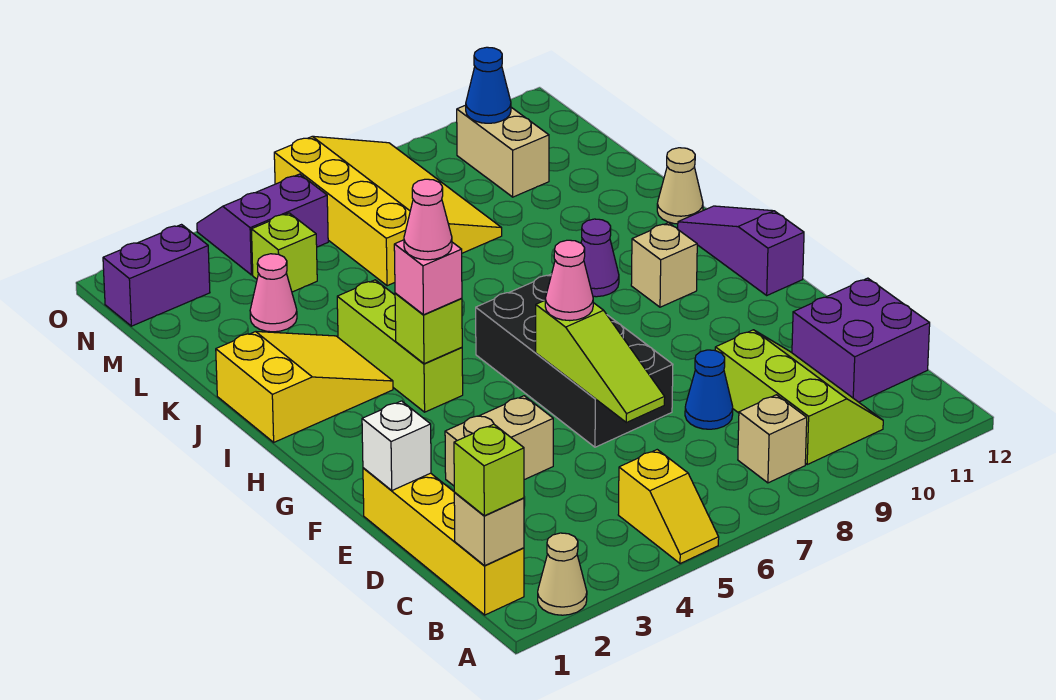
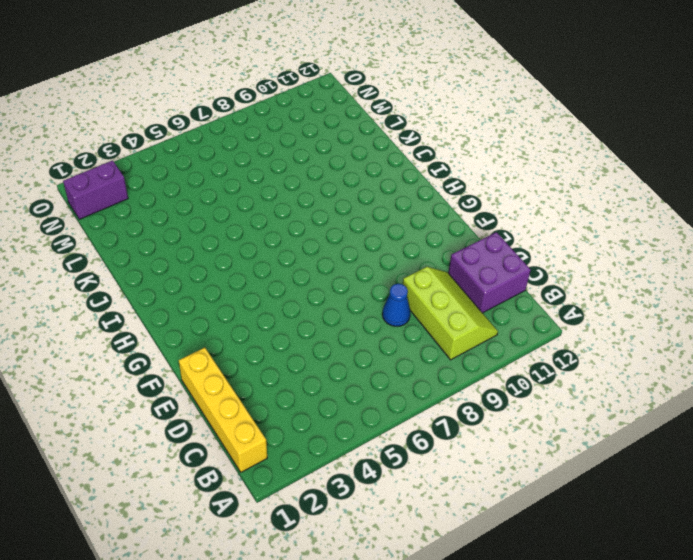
none -> tan 1x1 cone [538,533,587,615]
none -> yellow 1x2 slope [618,450,719,564]
none -> tan 1x1 brick [738,395,807,483]
none -> tan 1x2 brick [445,396,553,486]

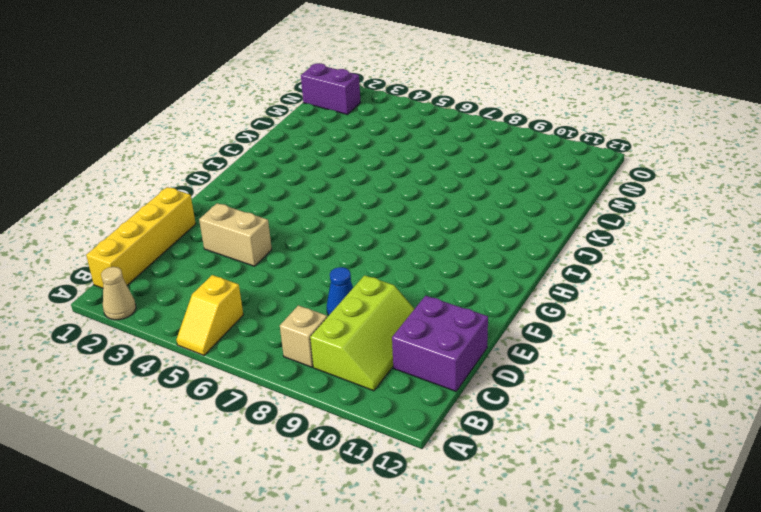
none -> black 2x4 brick [476,274,673,447]
none -> purple 1x3 slope [678,206,804,295]
none -> lime 1x3 brick [337,280,463,412]
none -> tan 1x1 brick [631,223,697,307]

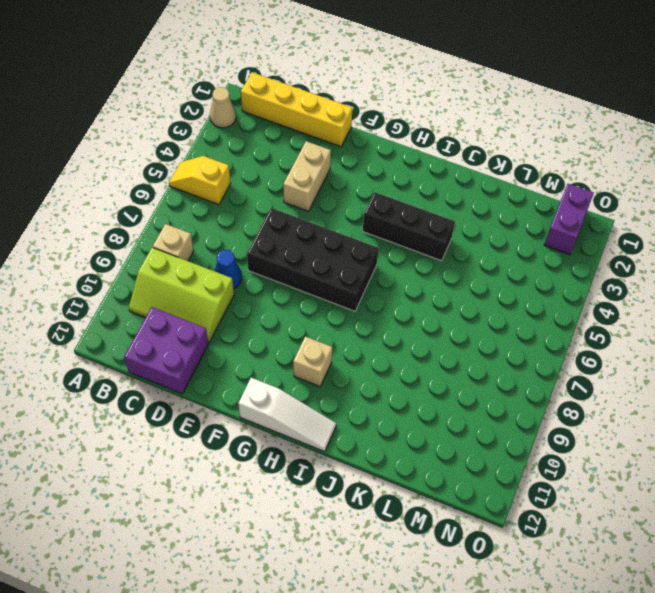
white 1x3 slope [238,378,336,452] -> purple 1x3 slope [678,206,804,295]
black 1x3 brick [363,192,455,261] -> lime 1x3 brick [337,280,463,412]
none -> yellow 2x3 slope [216,332,393,442]
none -> purple 1x1 cone [581,219,619,297]
none -> tan 1x1 cone [657,148,703,224]
none -> pink 1x1 cone [250,254,297,332]

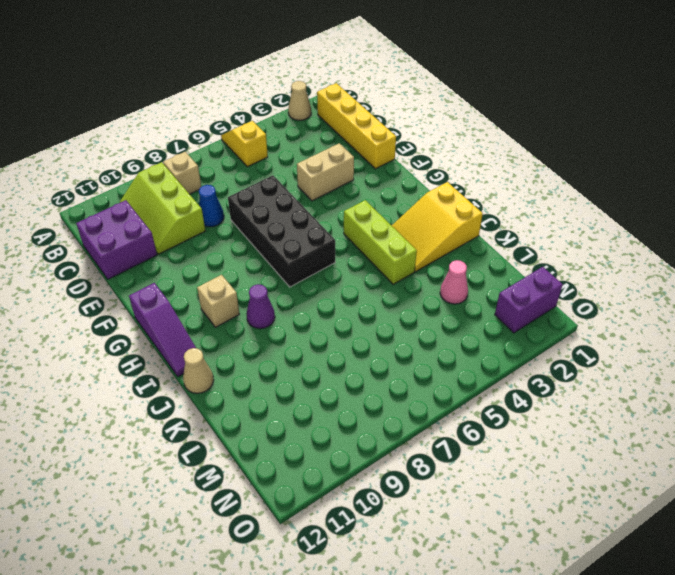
none -> yellow 3x4 slope [274,136,502,286]
none -> lime 1x1 brick [251,213,317,292]
none -> tan 1x2 brick [457,105,549,197]
none -> purple 2x2 slope [197,174,328,275]

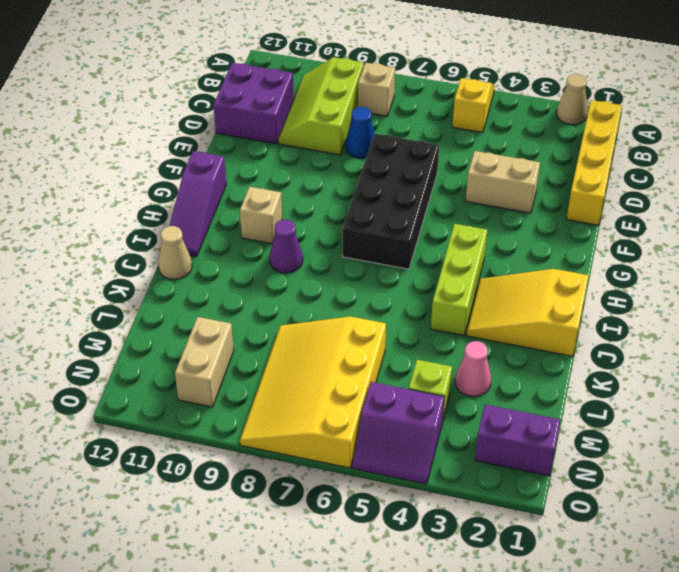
none -> tan 1x1 brick [454,493,524,566]
none -> lime 1x3 slope [536,301,665,423]
none -> white 1x1 brick [362,401,431,491]
none -> lime 1x1 brick [395,293,462,364]

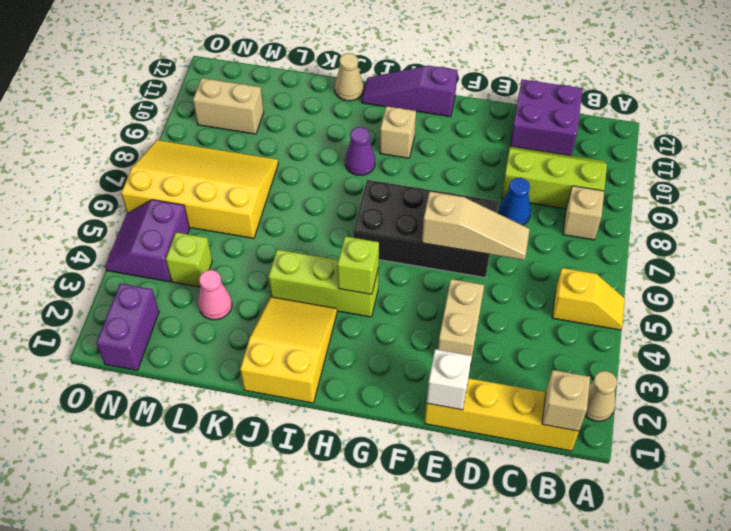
tan 1x3 slope [422,192,530,260] -> lime 1x3 slope [536,301,665,423]
none -> blue 1x1 cone [466,47,511,123]
none -> lime 1x1 brick [454,424,524,516]
none -> pink 1x1 cone [545,240,593,321]
none -> pink 1x1 brick [394,240,462,315]

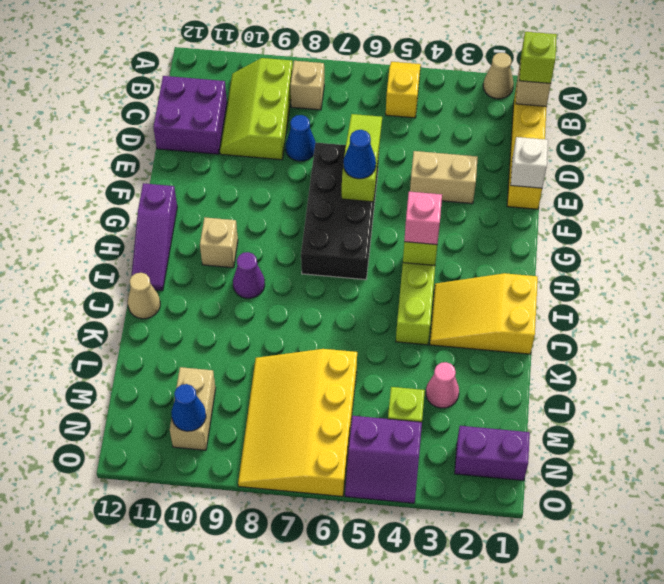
blue 1x1 cone [344,130,376,179] -> pink 1x1 cone [545,240,593,321]
none -> pink 1x1 cone [404,179,452,260]

